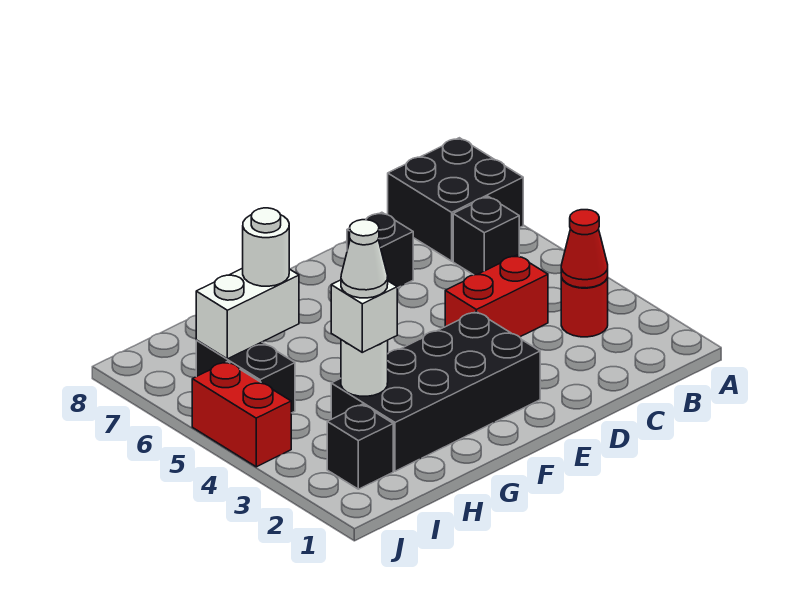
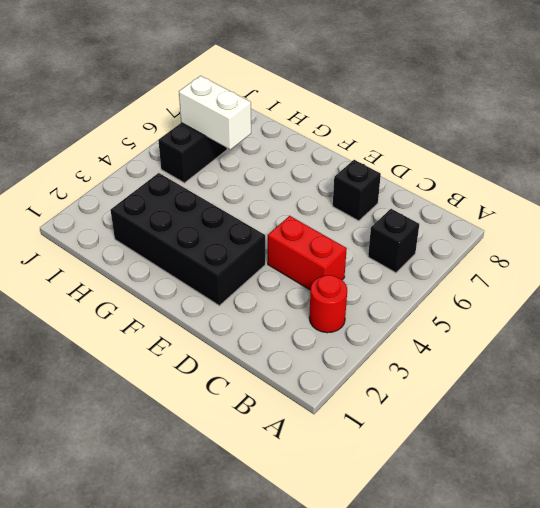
none -> black 2x2 brick [388,138,523,261]
none -> black 1x1 brick [327,404,393,489]
none -> red 1x2 brick [192,362,291,467]

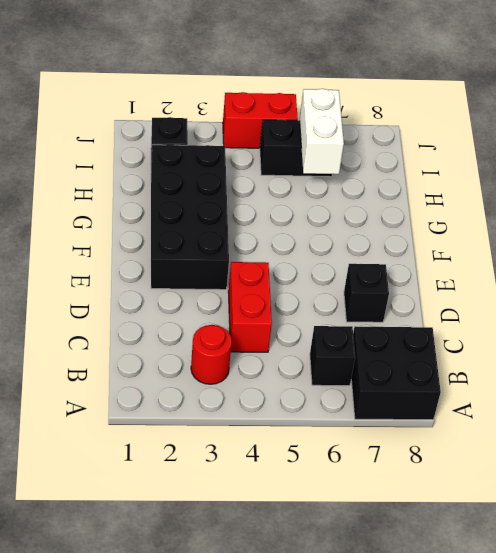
none -> red 1x1 cone [561,210,608,288]
none -> white 1x1 round brick [341,340,388,396]
none -> white 1x1 brick [331,280,397,352]

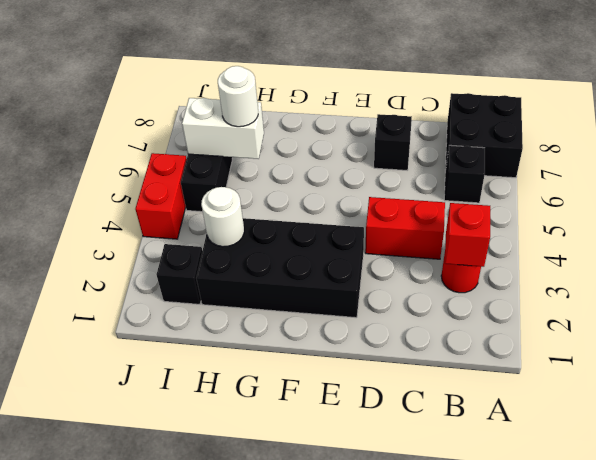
red 1x1 brick [445,203,490,267] -> red 1x1 cone [561,210,608,288]
none -> white 1x1 brick [331,280,397,352]
none -> white 1x1 cone [341,220,388,298]

